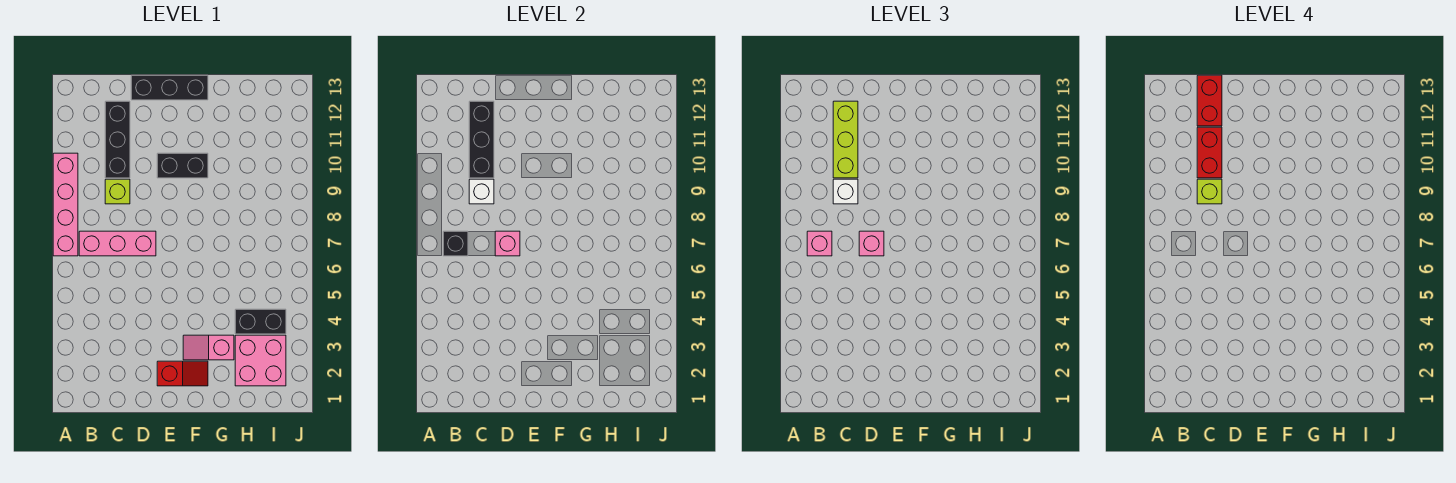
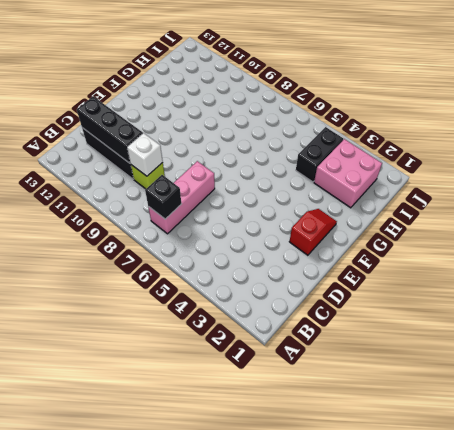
none -> pink 1x4 brick [53,153,78,256]
none -> black 1x3 brick [131,75,208,100]
none -> black 1x2 brick [157,153,208,178]

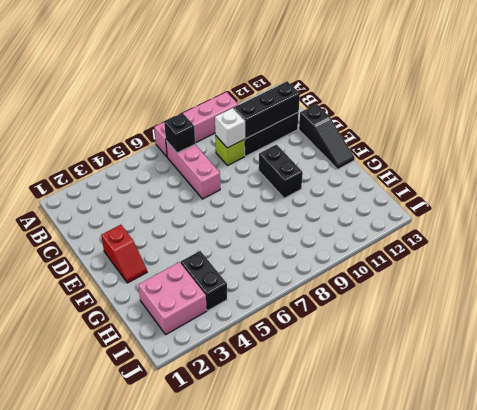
black 1x3 slope [299,104,355,169] -> black 1x3 brick [131,75,208,100]
none -> pink 1x2 slope [183,335,234,360]
none -> pink 1x1 brick [495,231,520,256]
none -> pink 1x1 brick [807,231,832,256]

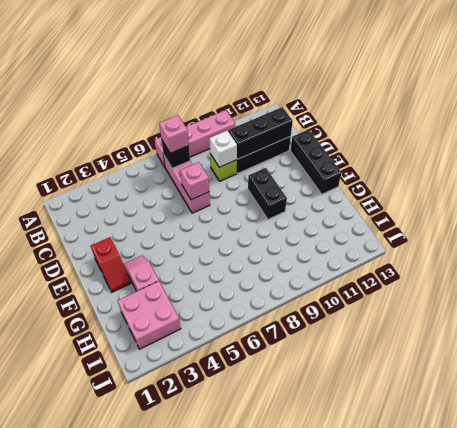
none -> black 1x2 brick [235,309,286,334]
none -> white 1x1 brick [833,179,858,204]
none -> lime 1x3 brick [833,101,858,178]

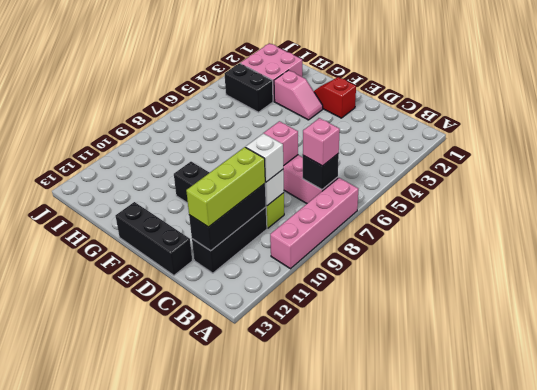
none -> pink 1x1 brick [859,231,884,256]
none -> lime 1x1 brick [1197,179,1222,204]
none -> red 1x2 brick [1197,127,1222,178]

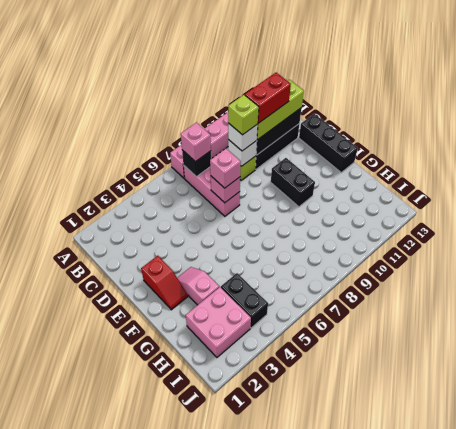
none -> red 1x2 brick [1197,75,1222,126]

